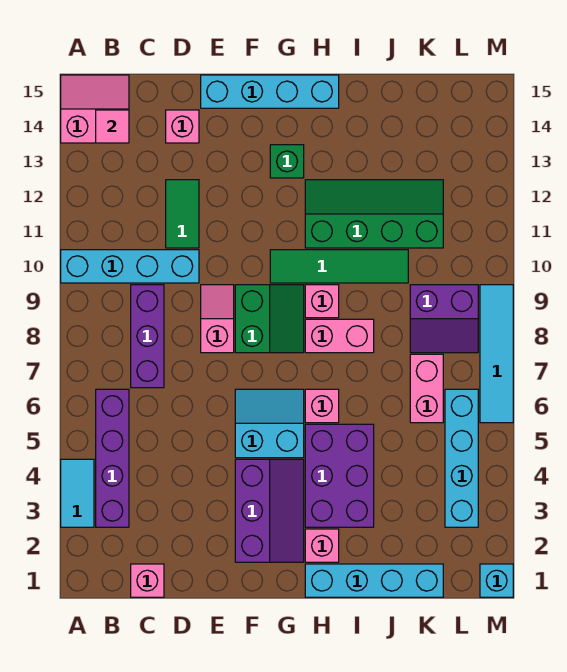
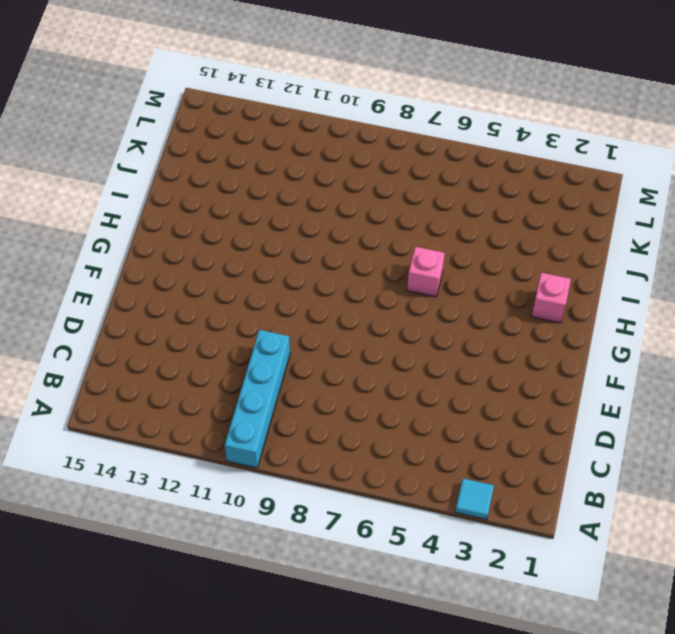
cyan 1x1 tile [455,479,494,519] -> cyan 1x2 tile [61,459,94,527]
none -> pink 2x2 slope [61,75,129,143]
none -> purple 1x4 brick [96,389,129,527]
none -> pink 1x1 brick [131,564,164,597]

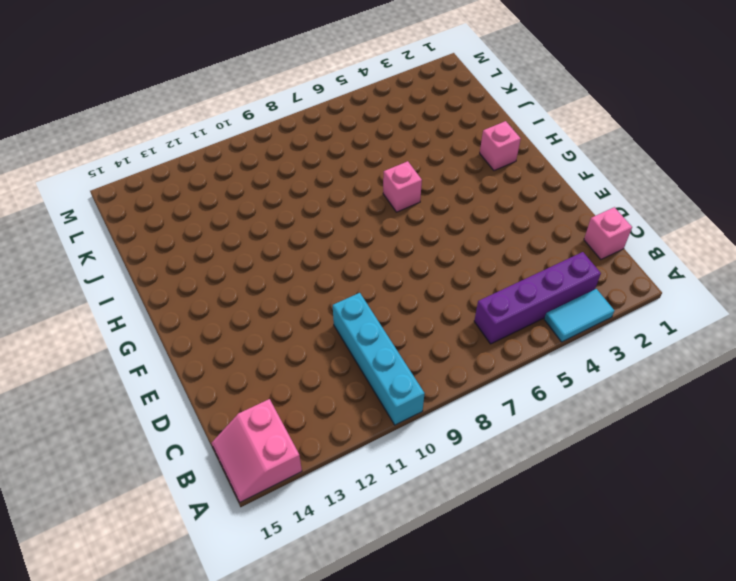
none -> purple 1x3 brick [131,285,164,388]
none -> green 1x2 tile [166,180,199,248]
none -> pink 1x1 brick [166,110,199,143]

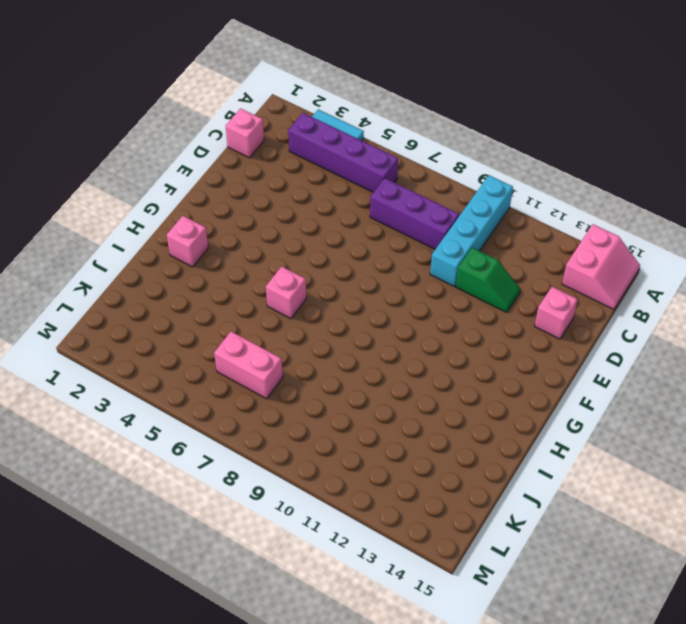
green 1x2 slope [456,248,521,312] -> green 1x2 tile [166,180,199,248]
none -> pink 1x2 slope [201,285,234,353]
none -> cyan 1x4 brick [201,75,339,108]
none -> purple 2x3 slope [235,459,304,562]

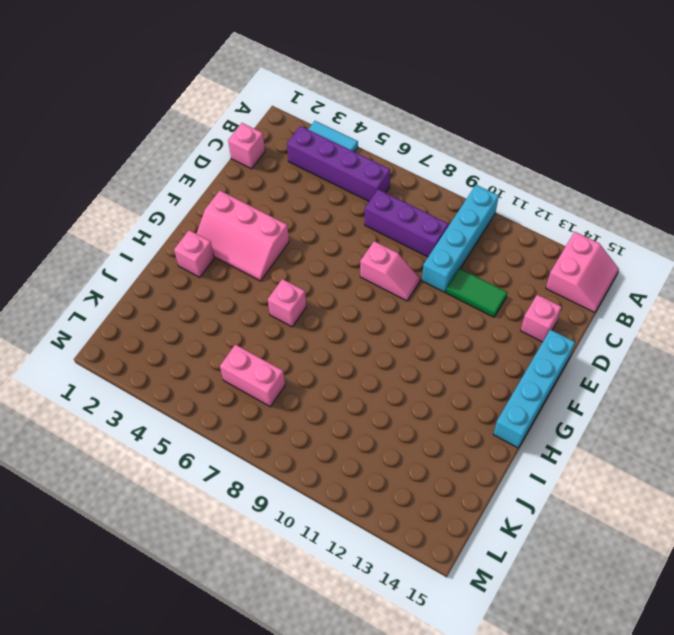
pink 2x3 slope [196,191,289,281] -> purple 2x3 slope [235,459,304,562]
none -> cyan 2x2 slope [235,389,304,458]
none -> green 2x2 slope [235,285,304,353]
none -> green 1x4 tile [270,250,408,283]

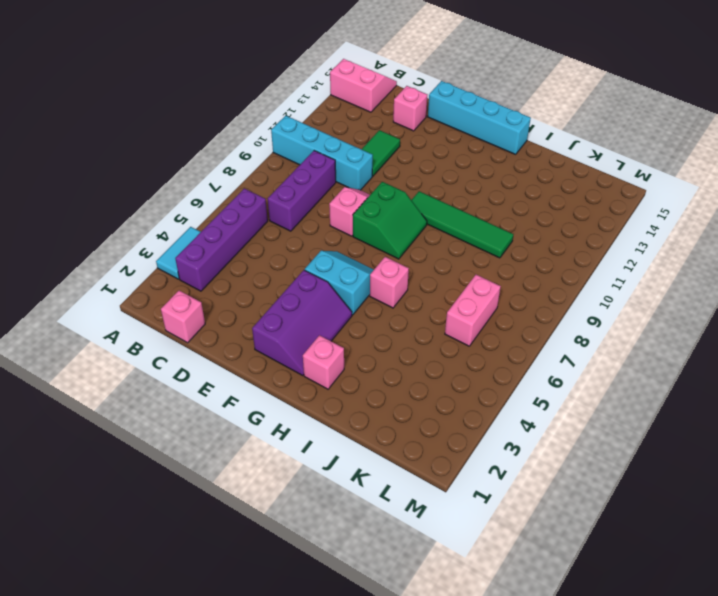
none -> green 1x1 brick [270,145,304,178]
none -> cyan 1x4 brick [305,564,443,597]
none -> purple 2x3 brick [305,424,374,527]

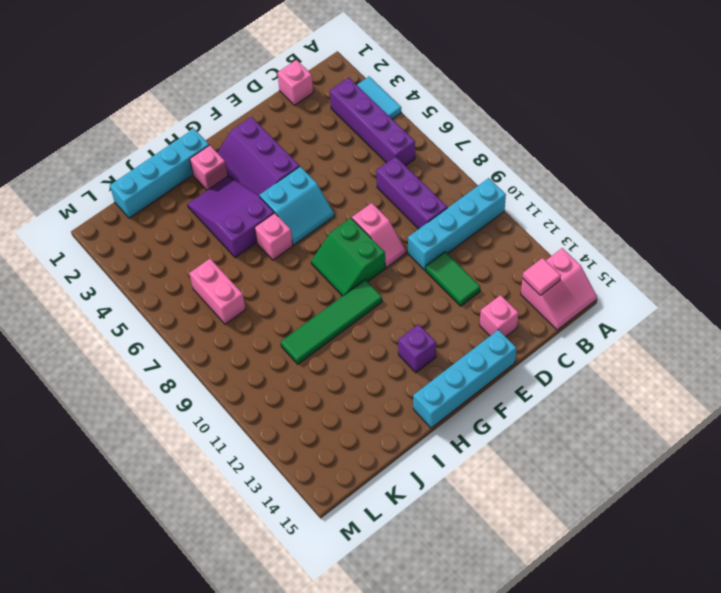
purple 1x1 brick [398,324,436,373] -> green 1x1 brick [270,145,304,178]
purple 2x3 slope [187,176,274,258] -> purple 2x3 brick [305,424,374,527]
none -> pink 1x2 brick [305,319,374,353]
none -> pink 1x1 brick [305,285,339,318]
none -> green 2x4 slope [305,180,443,248]

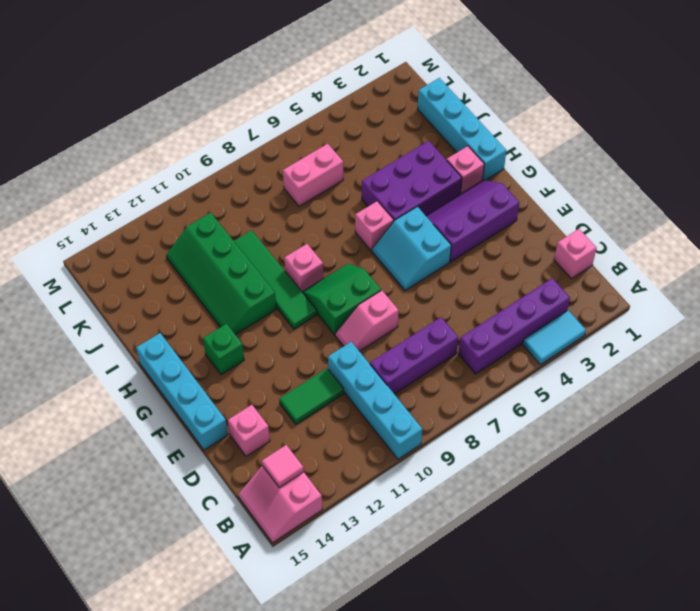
none -> pink 1x2 brick [305,319,374,353]
none -> purple 2x2 slope [410,285,478,353]
none -> cyan 1x4 brick [445,389,478,527]

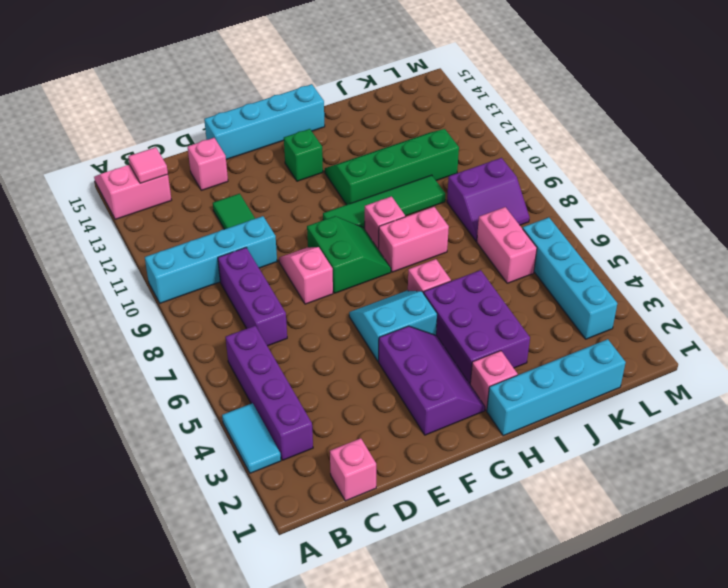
none -> cyan 1x1 brick [480,564,513,597]
none -> cyan 1x4 tile [480,285,513,423]

